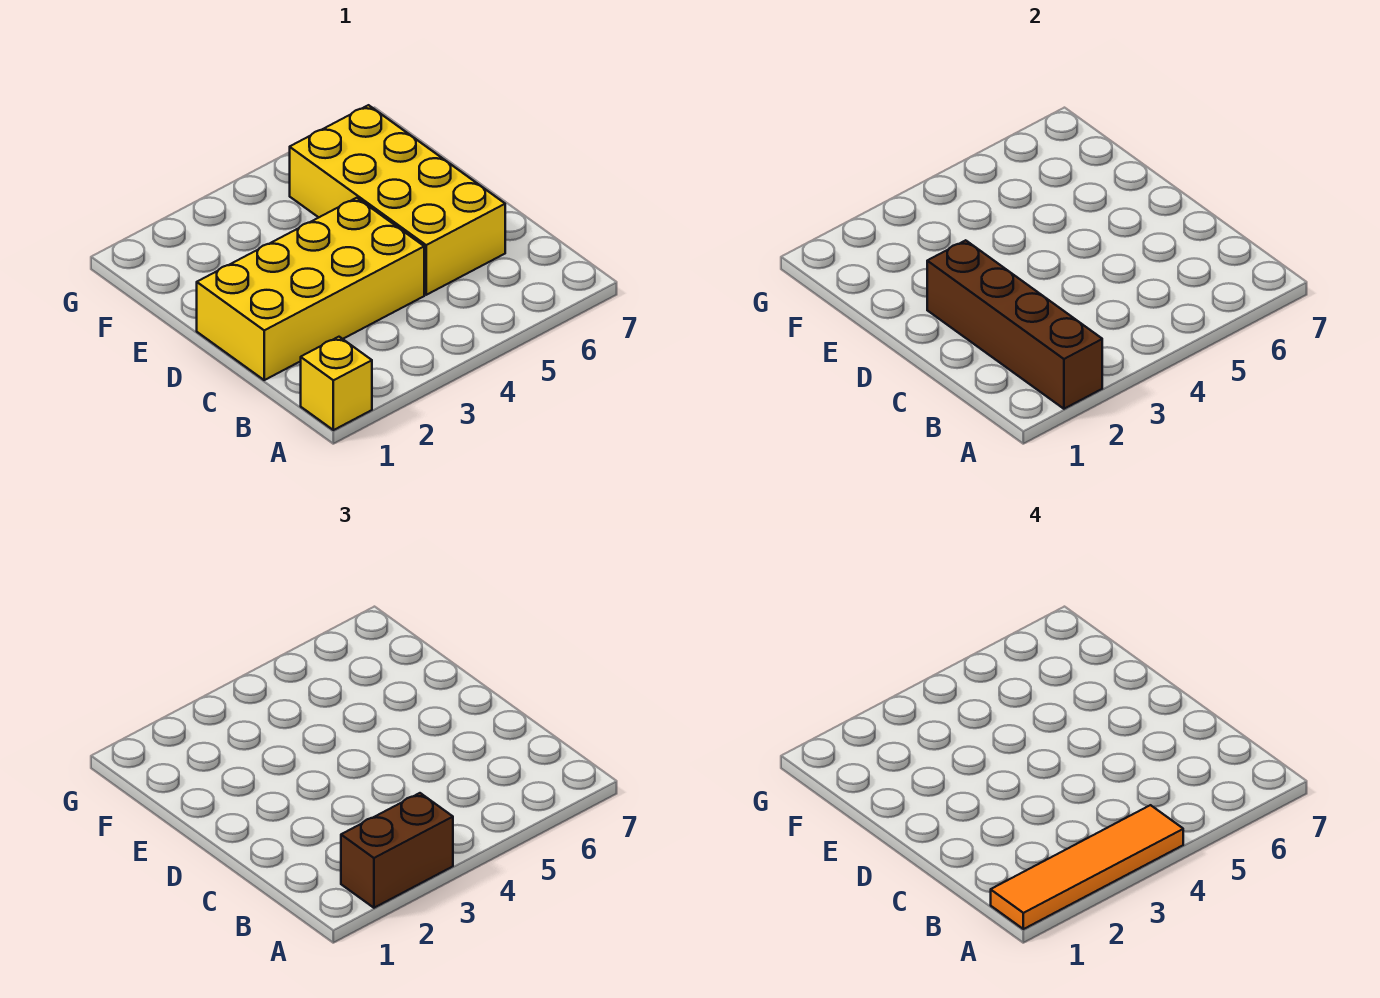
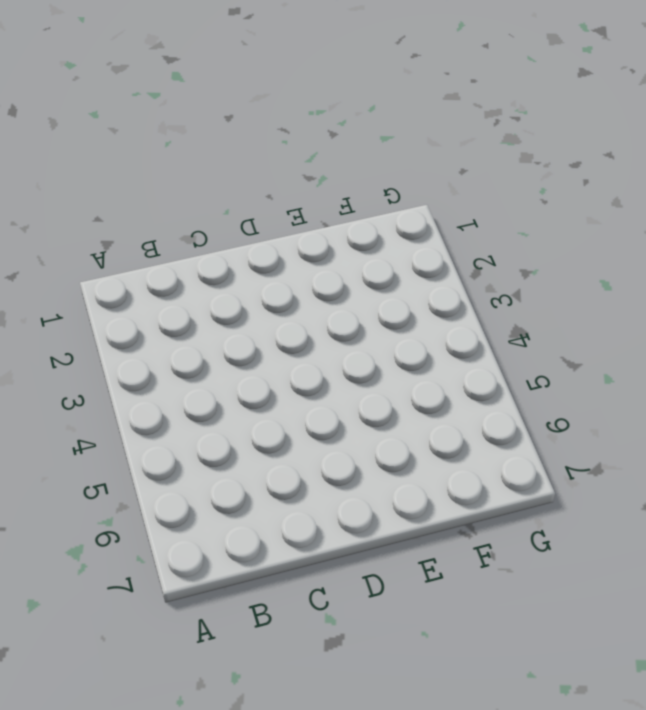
none -> yellow 1x1 brick [301,337,372,430]
none -> yellow 2x4 brick [197,198,424,380]

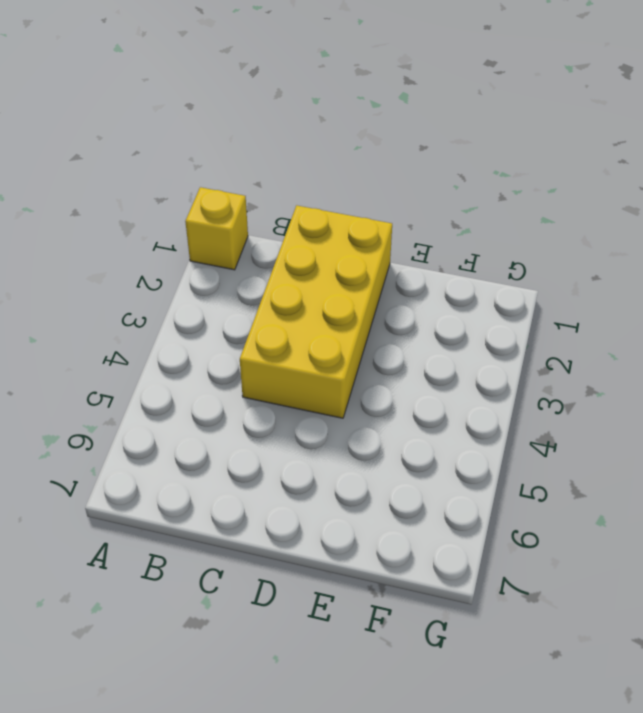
none -> yellow 2x4 brick [290,105,505,295]
none -> brown 1x4 brick [927,240,1102,409]

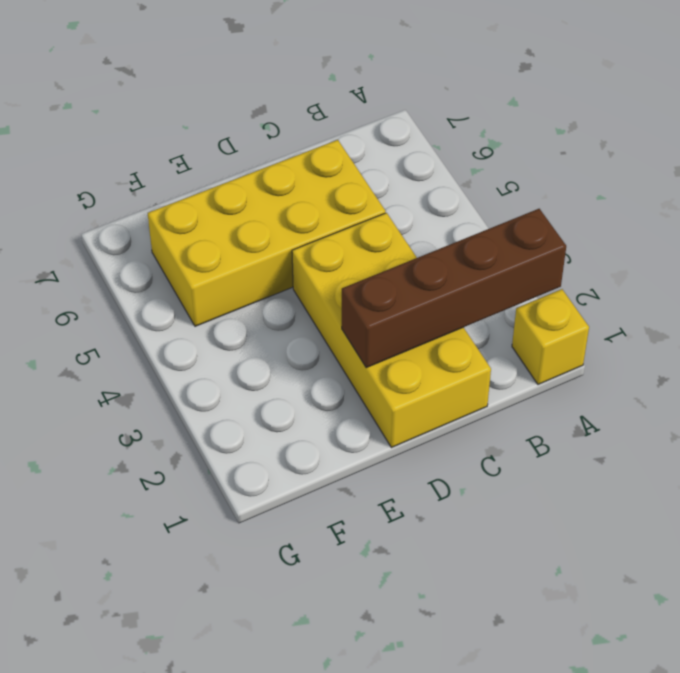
none -> brown 1x2 brick [341,793,453,908]
none -> orange 1x4 tile [991,805,1183,929]

